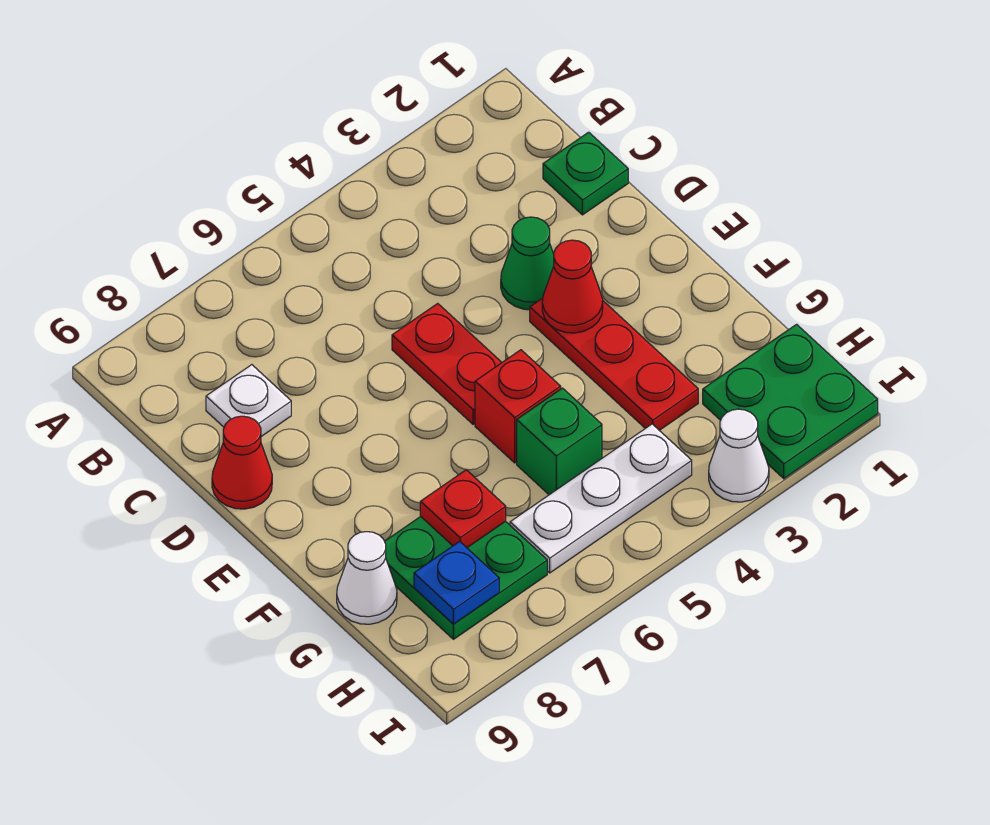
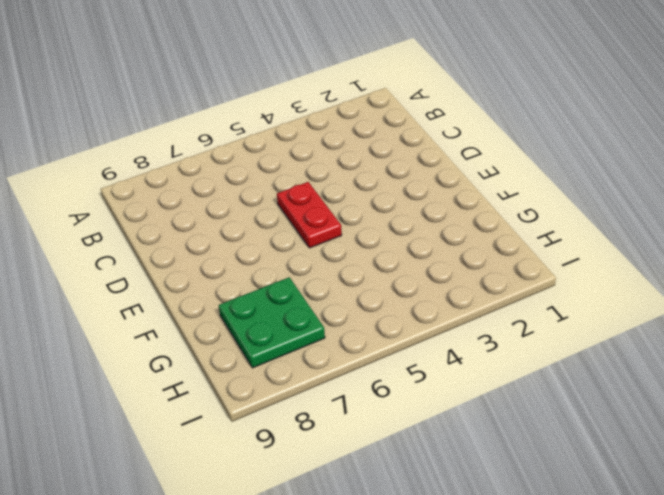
none -> green 1x1 plate [543,132,628,215]
none -> white 1x1 plate [206,365,291,437]
none -> green 1x1 cone [501,217,554,310]

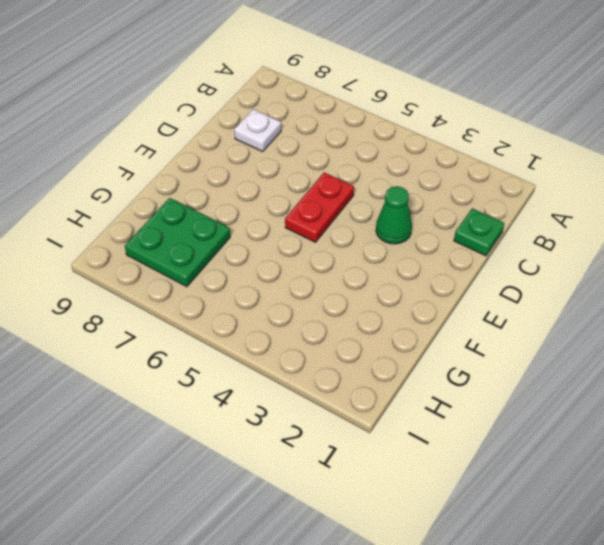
none -> red 1x1 cone [212,416,272,509]
none -> red 1x3 plate [530,298,698,430]
none -> red 1x1 brick [475,350,561,463]

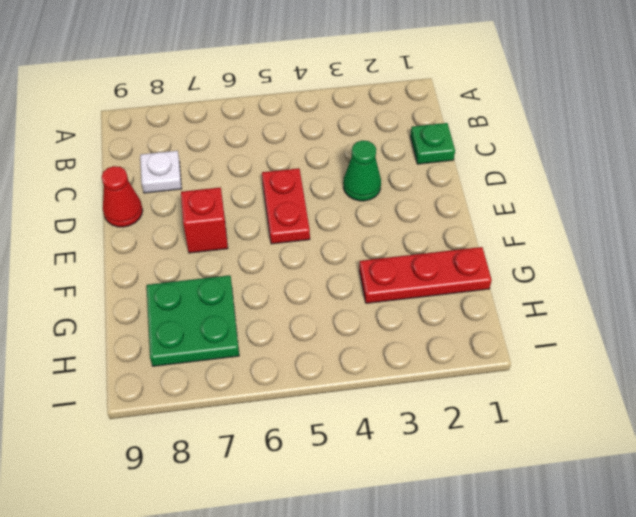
red 1x1 brick [181,187,228,253] -> red 1x1 brick moved to [475,350,561,463]
red 1x3 plate [359,247,492,303] -> red 1x3 plate turned to [530,298,698,430]
none -> green 1x1 brick [517,388,602,495]
none -> white 1x1 cone [337,532,397,624]
none -> green 2x2 plate [703,324,878,479]

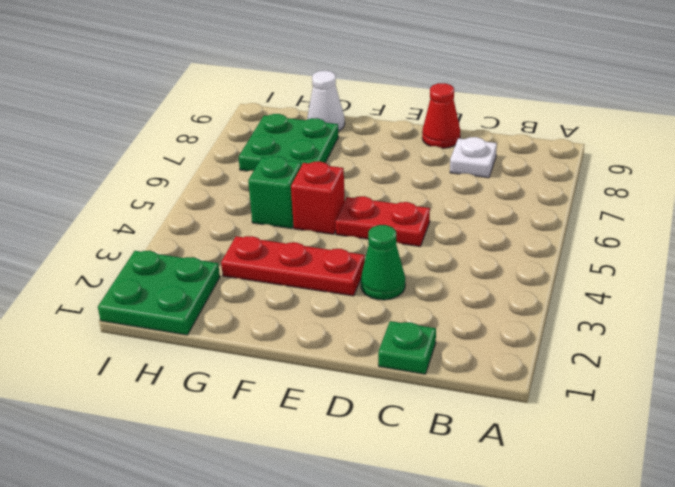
none -> white 1x3 plate [510,424,692,573]
none -> white 1x1 cone [709,409,769,502]
none -> red 1x1 cone [542,240,603,333]

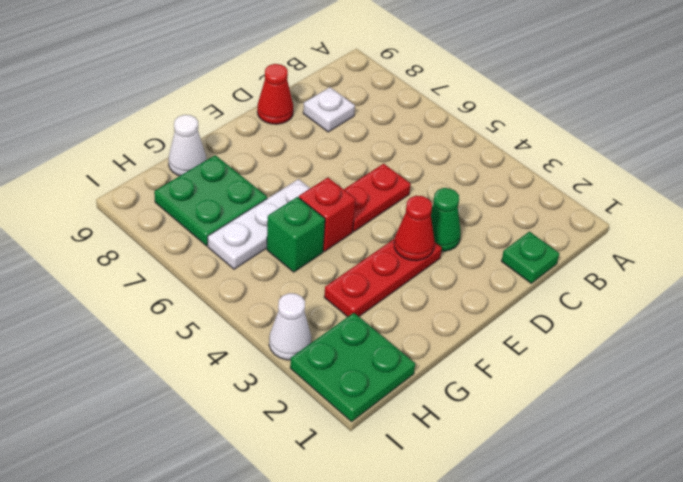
white 1x3 plate [208,179,310,269] -> white 1x3 plate turned to [510,424,692,573]
none -> red 1x1 plate [420,470,506,548]
none -> blue 1x1 plate [414,541,499,624]

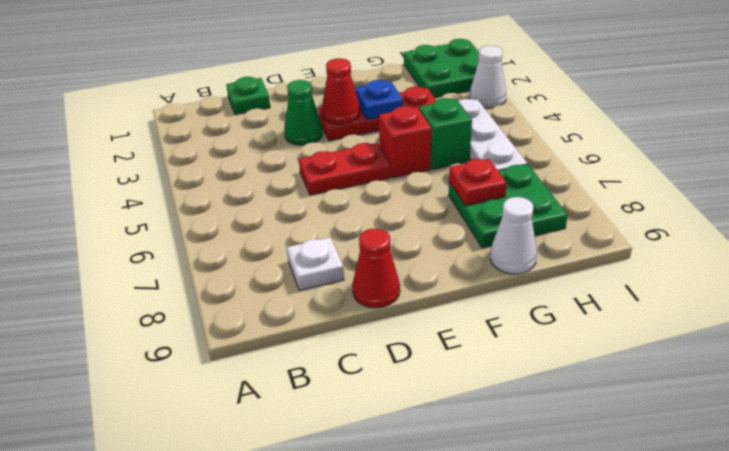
blue 1x1 plate [355,80,403,119] -> blue 1x1 plate moved to [414,541,499,624]

